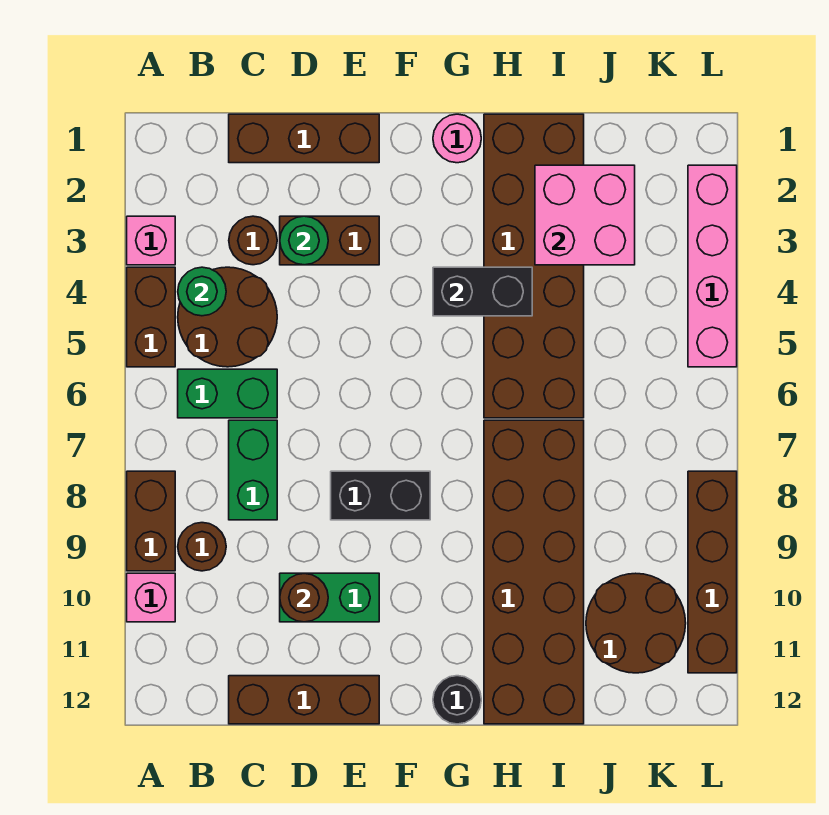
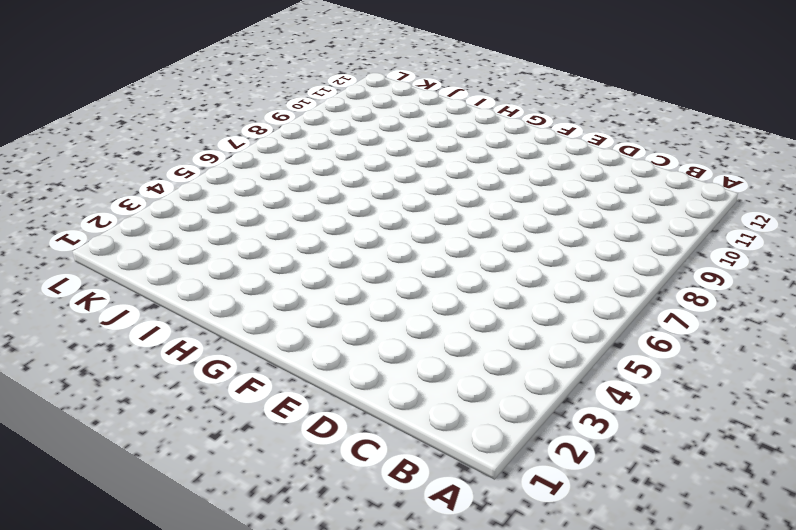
none -> pink 1x1 brick [127,216,175,265]
none -> brown 1x2 brick [127,267,175,367]
none -> brown 1x2 brick [127,471,175,571]

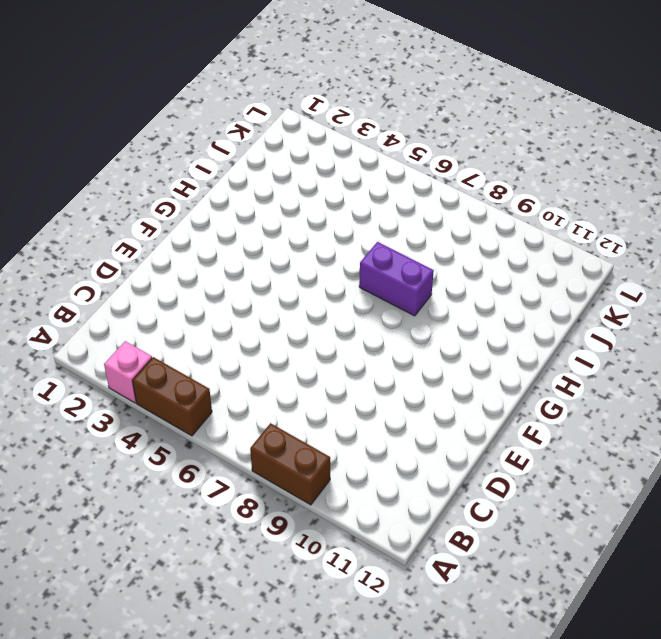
purple 1x2 brick [359,242,434,316] -> brown 2x6 brick [484,420,584,724]
none -> pink 1x1 brick [127,573,175,622]
none -> brown 2x2 round brick [178,267,277,367]
none -> green 1x2 brick [178,369,277,418]

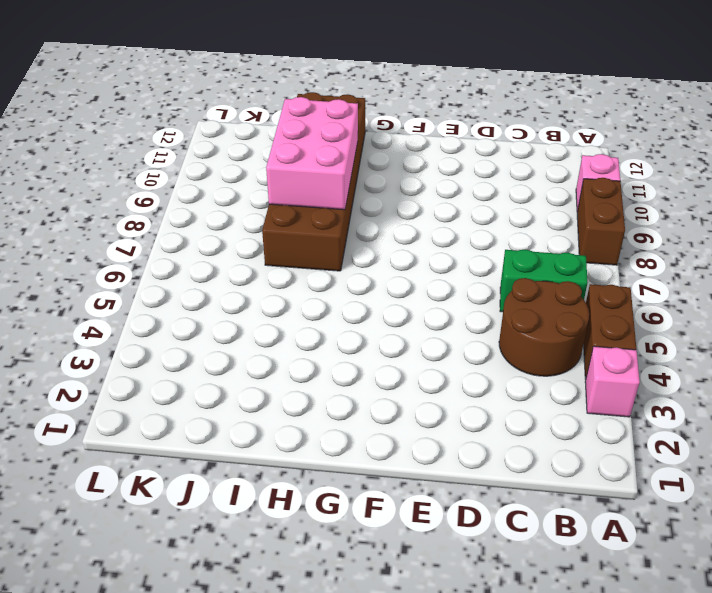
pink 2x3 brick [266,97,358,210] -> none
none -> brown 1x1 round brick [178,523,226,571]
none -> brown 1x3 brick [229,114,379,163]
none -> brown 1x1 round brick [229,216,277,265]

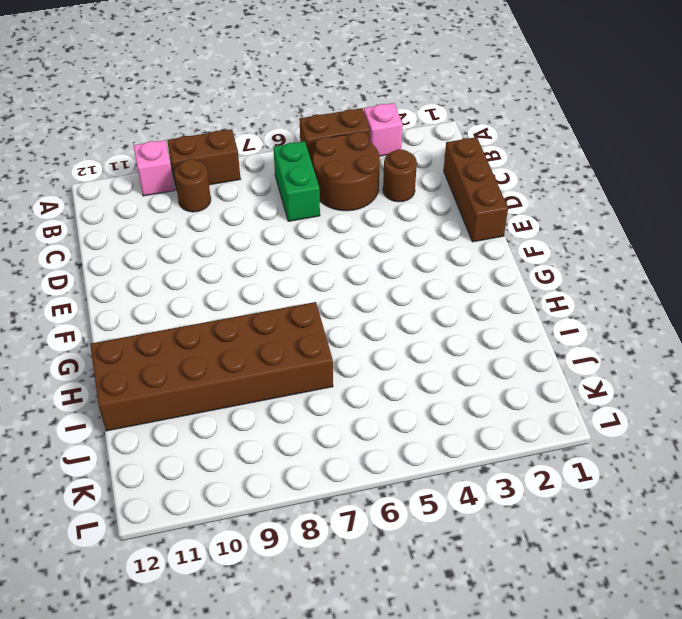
none -> green 1x2 brick [229,420,277,520]
none -> brown 1x3 brick [229,676,379,724]
none -> brown 1x2 brick [280,216,379,265]

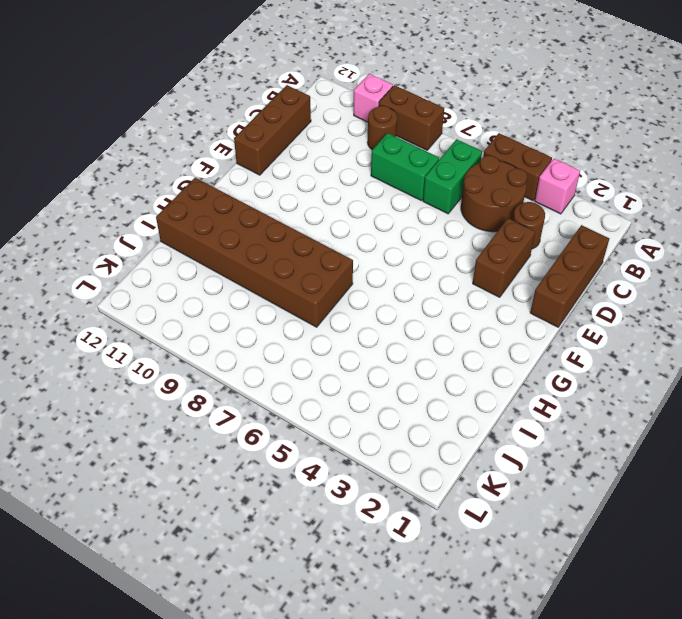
none -> green 1x2 brick [280,573,379,622]
none -> black 1x2 brick [331,471,430,520]
none -> pink 1x1 round brick [433,114,481,163]

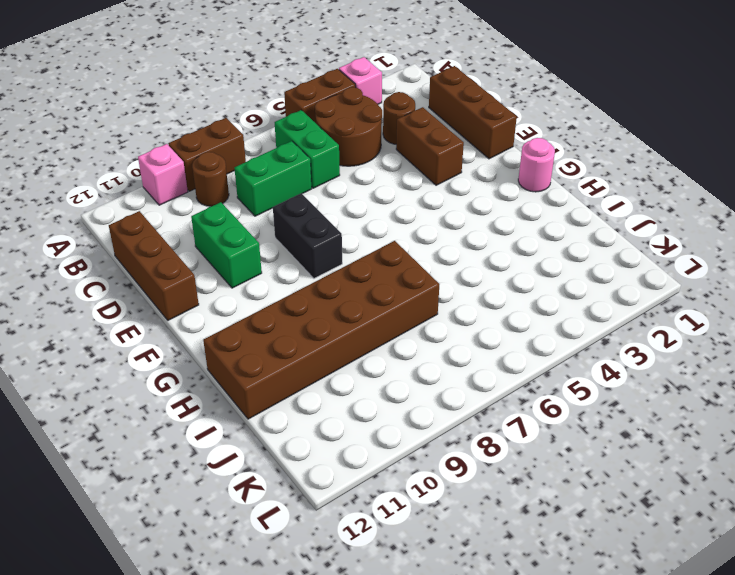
none -> black 1x1 round brick [433,676,481,724]
none -> brown 2x6 brick [484,114,584,418]
none -> brown 2x2 round brick [586,573,686,673]

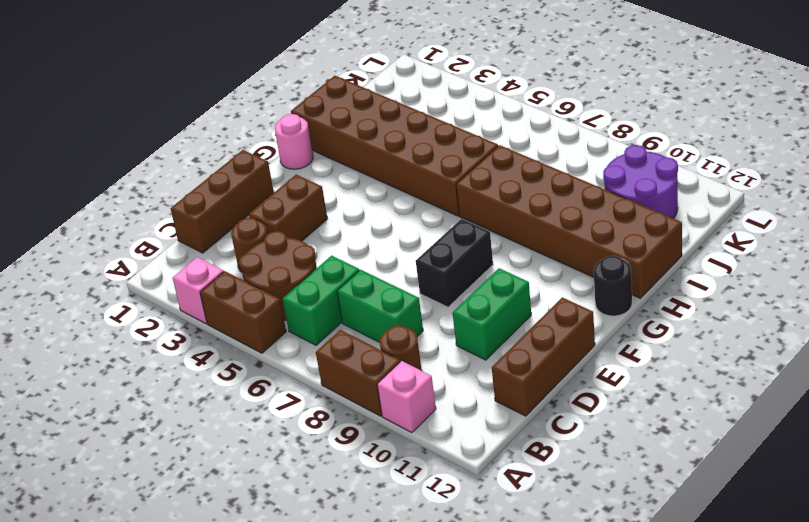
purple 2x2 round brick [603,145,678,219] -> brown 2x2 round brick [586,573,686,673]
none -> pink 1x4 brick [688,165,737,367]
none -> brown 1x4 brick [688,471,737,673]
none -> green 1x1 round brick [178,267,226,316]

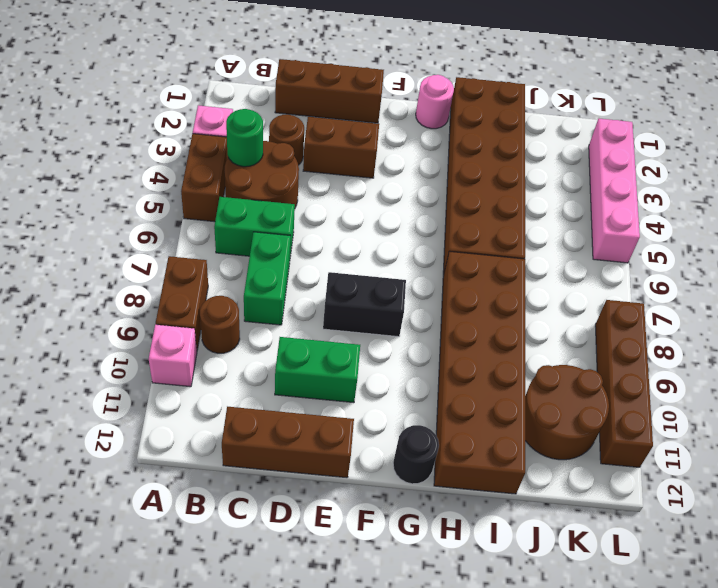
none -> green 1x1 round brick [280,216,328,265]
none -> brown 1x1 round brick [280,573,328,622]
none -> black 1x2 brick [433,267,532,316]

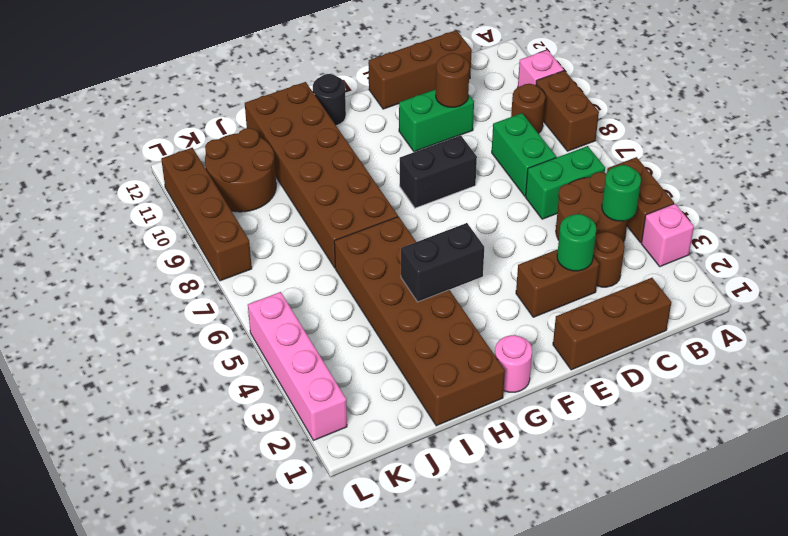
none -> pink 2x2 brick [535,165,635,265]

